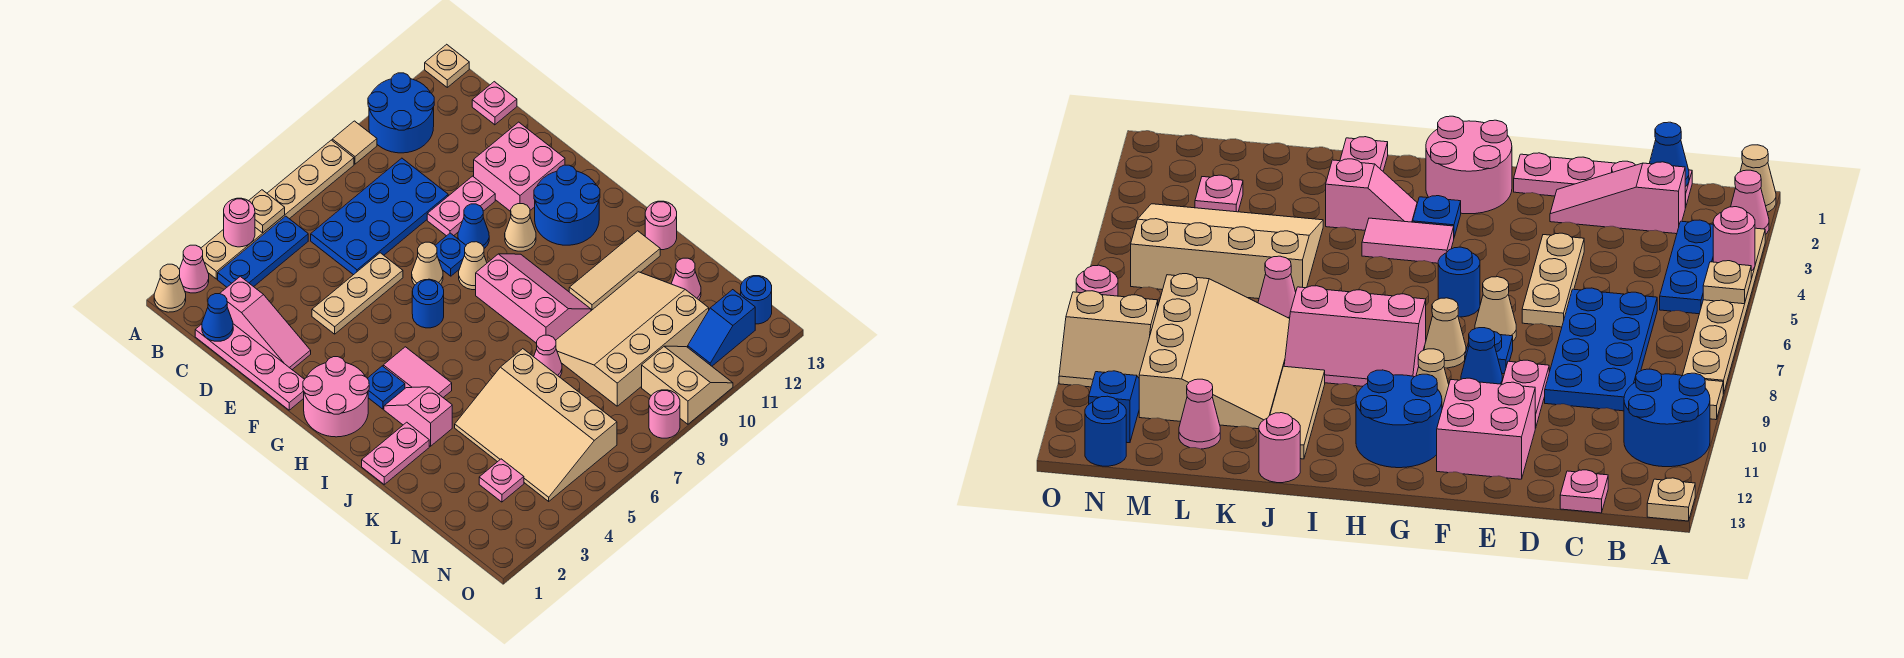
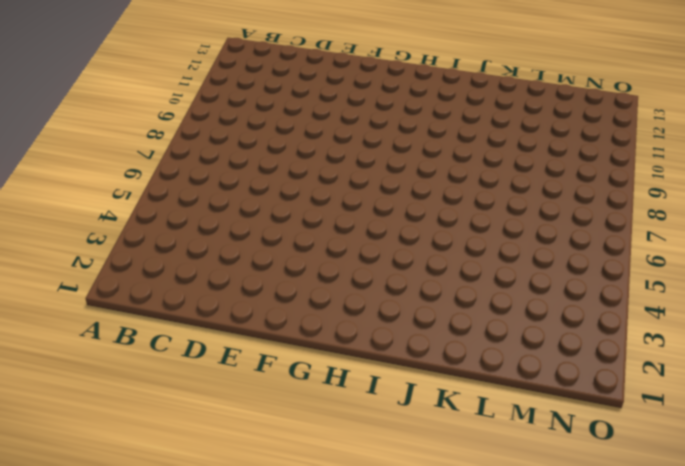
none -> tan 1x1 cone [154,264,186,312]
none -> pink 1x1 cone [179,245,209,293]
none -> tan 1x6 plate [201,140,354,279]
none -> tan 1x1 tile [332,121,377,164]

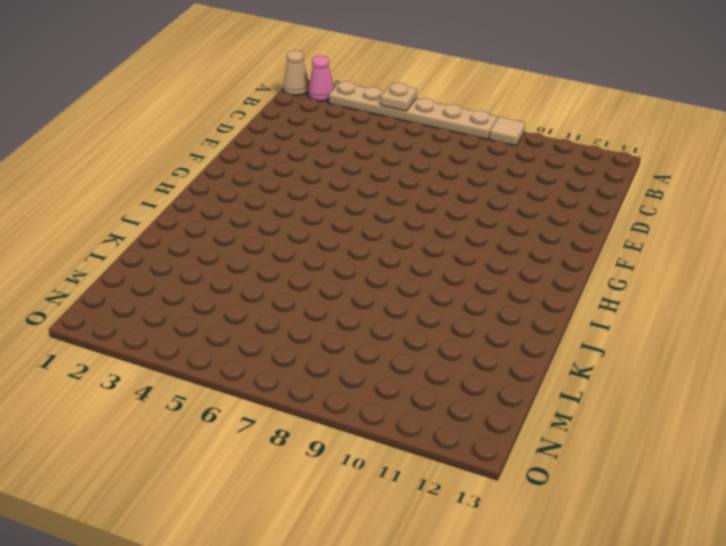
none -> blue 2x2 round brick [368,73,434,153]
none -> tan 1x1 plate [425,44,469,87]
none -> blue 1x3 plate [218,216,308,287]
none -> pink 1x4 plate [195,324,305,410]

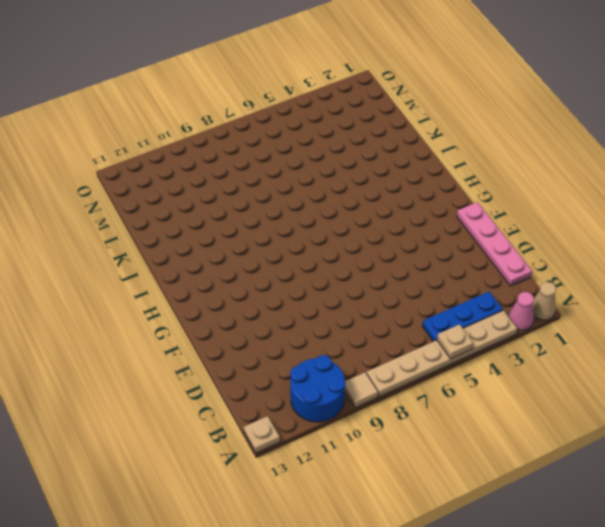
none -> pink 1x3 slope [220,276,311,369]
none -> blue 2x4 plate [311,158,448,275]
none -> pink 1x1 plate [472,82,517,125]
none -> tan 1x3 plate [312,253,403,334]

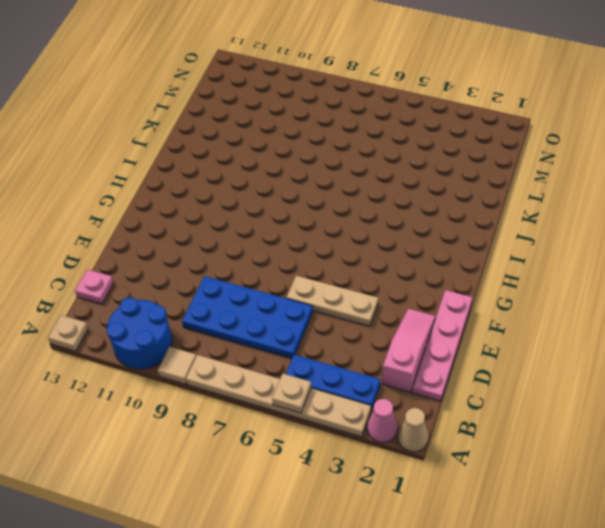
none -> pink 1x2 plate [427,176,495,236]
none -> pink 2x2 brick [474,122,565,212]
none -> tan 1x1 cone [412,242,443,285]
none -> blue 1x1 plate [435,233,466,276]

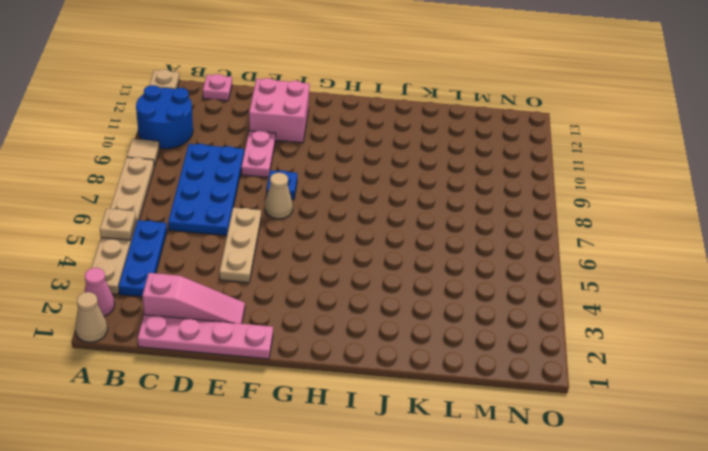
none -> blue 1x1 cone [458,204,489,248]
none -> pink 2x2 round brick [303,357,369,437]
none -> blue 1x1 round brick [412,279,444,328]
none -> tan 1x1 cone [459,242,487,290]

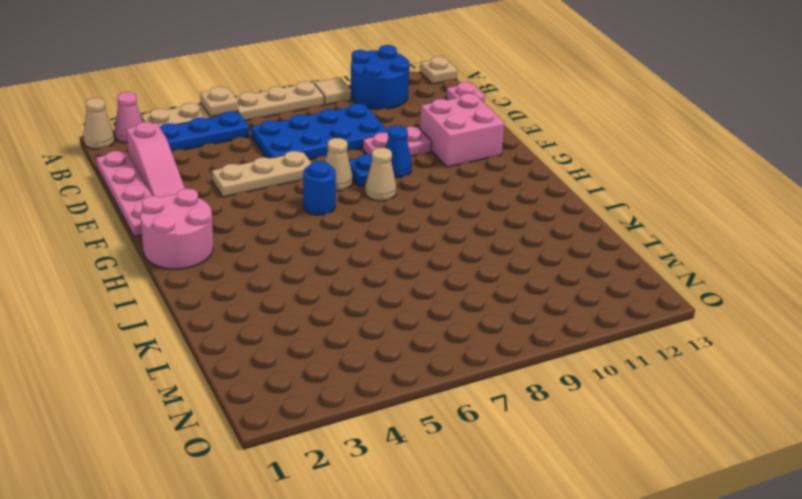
none -> tan 1x1 cone [505,204,536,251]
none -> blue 2x2 round brick [534,165,600,245]
none -> blue 1x1 plate [367,366,405,409]
none -> pink 1x2 tile [383,347,452,397]

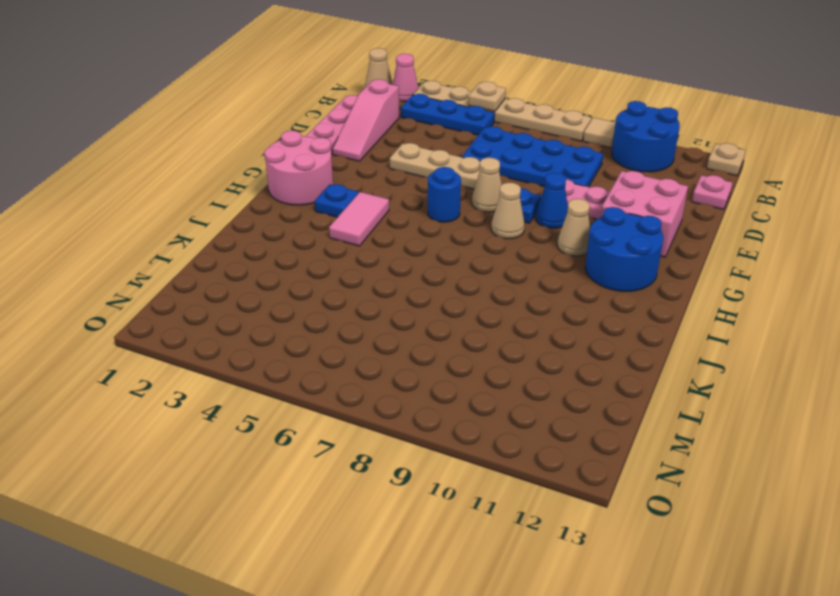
none -> pink 2x3 slope [476,254,591,343]
none -> pink 1x2 slope [384,387,452,446]
none -> pink 1x2 plate [362,422,429,484]
none -> tan 1x3 tile [569,231,660,311]

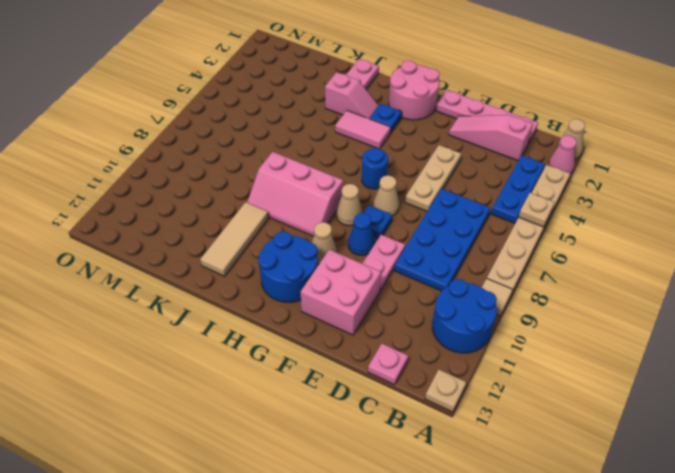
none -> pink 1x1 round brick [645,201,677,250]
none -> tan 3x4 slope [455,349,617,501]
none -> pink 1x1 cone [534,335,562,377]
none -> tan 3x4 slope [556,272,709,406]

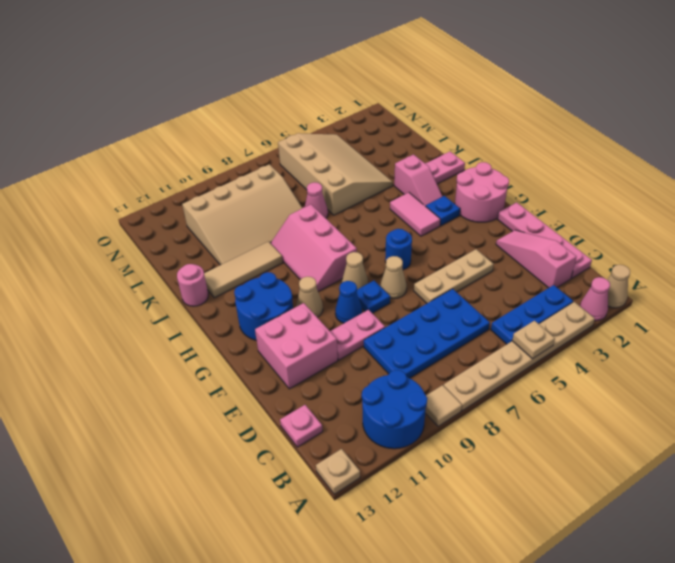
none -> pink 1x1 cone [671,258,701,300]
none -> pink 1x1 plate [479,459,524,502]
none -> tan 2x2 slope [642,346,733,424]
none -> blue 1x2 slope [688,290,755,366]

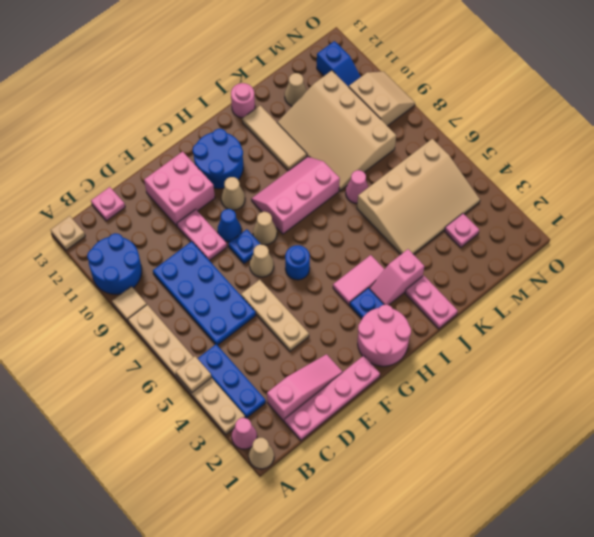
tan 1x1 cone [285,73,307,106] -> pink 1x1 cone [671,258,701,300]
tan 2x2 slope [349,72,415,126] -> tan 2x2 slope turned to [642,346,733,424]
none -> blue 1x1 round brick [741,276,772,324]
none -> pink 1x1 round brick [649,390,680,438]
none -> pink 1x1 round brick [224,198,255,247]
none -> blue 1x1 cone [202,294,233,341]

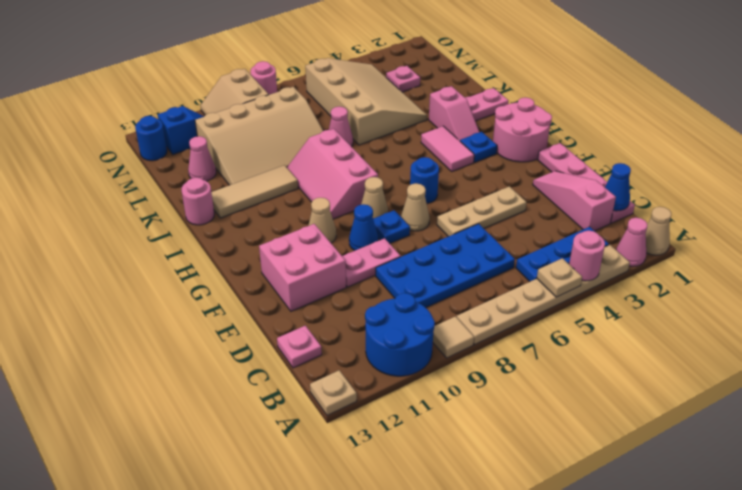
none -> blue 2x2 round brick [534,165,600,245]

